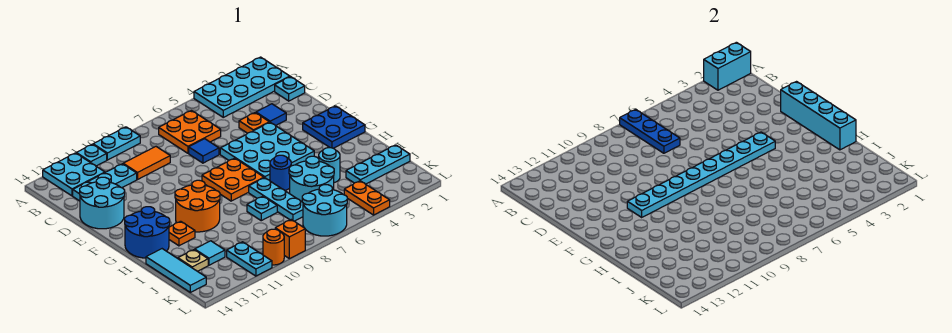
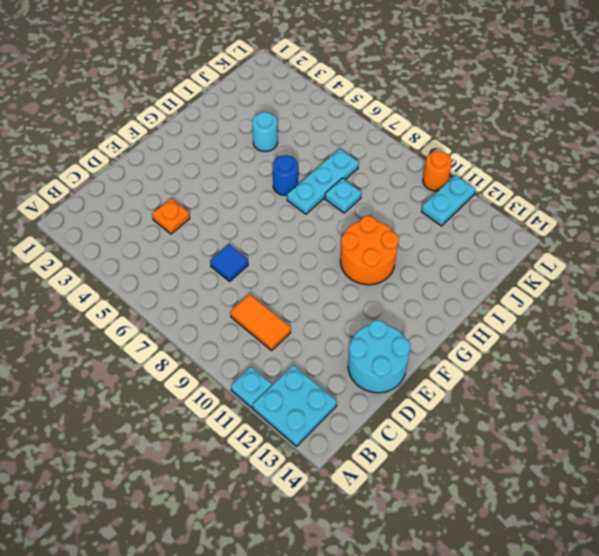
none -> cyan 2x4 plate [194,57,290,117]
none -> cyan 1x2 plate [93,127,140,160]
none -> orange 2x2 plate [159,111,221,153]
none -> cyan 1x1 plate [275,77,305,101]

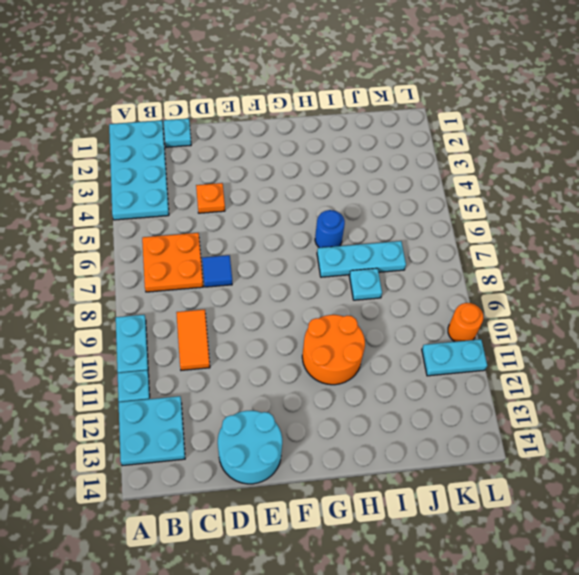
none -> cyan 1x3 plate [73,164,137,201]
none -> blue 1x1 tile [256,104,286,126]
none -> cyan 3x3 plate [220,122,314,181]
none -> blue 2x2 plate [303,106,365,148]

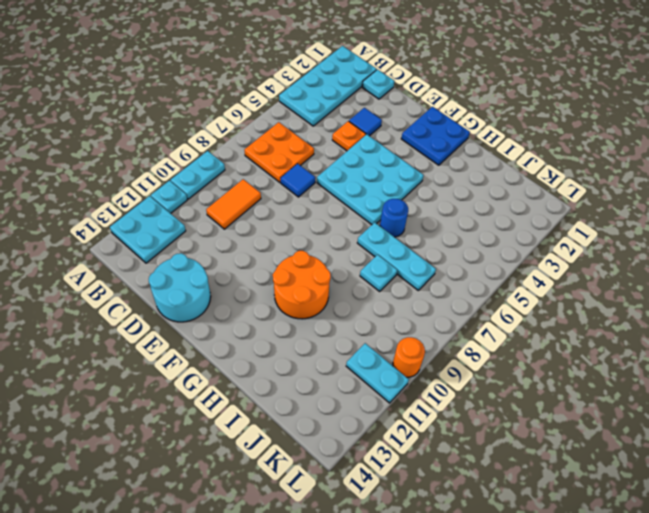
none -> cyan 1x3 plate [73,164,137,201]
none -> orange 2x2 plate [202,158,264,201]
none -> blue 2x2 round brick [125,207,170,258]
none -> orange 1x1 plate [169,221,195,246]

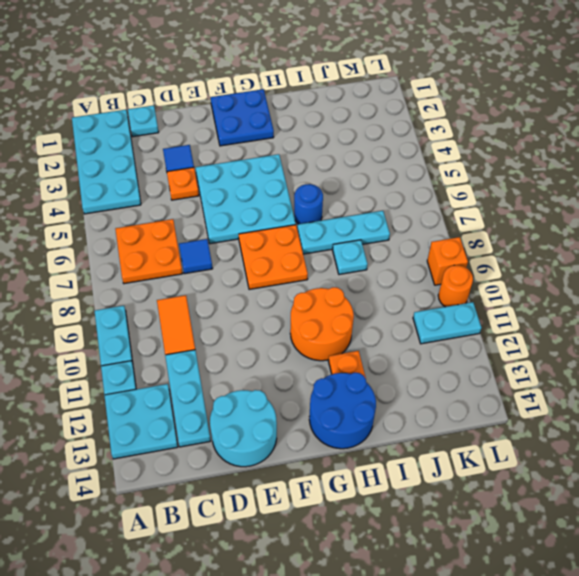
none -> cyan 1x1 round brick [319,148,340,183]
none -> cyan 2x2 round brick [289,156,334,202]
none -> cyan 1x3 tile [146,249,206,292]
none -> cyan 1x3 plate [346,145,410,184]

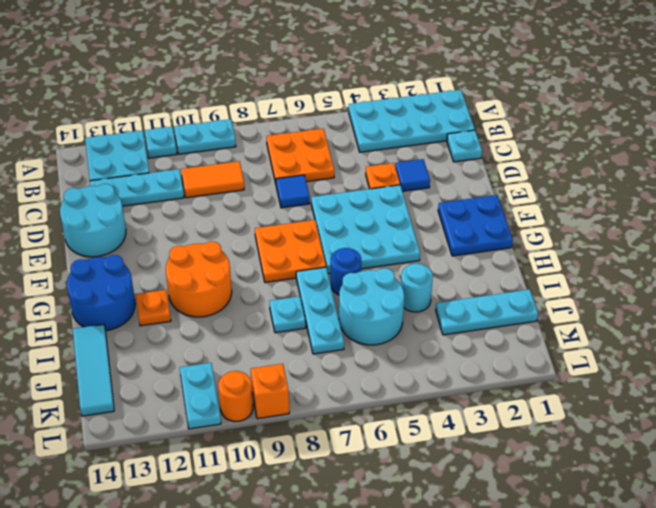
none -> cyan 1x1 tile [195,241,225,265]
none -> tan 1x1 plate [178,250,208,271]
none -> orange 1x2 plate [344,181,390,215]
none -> cyan 2x2 round brick [302,185,347,236]

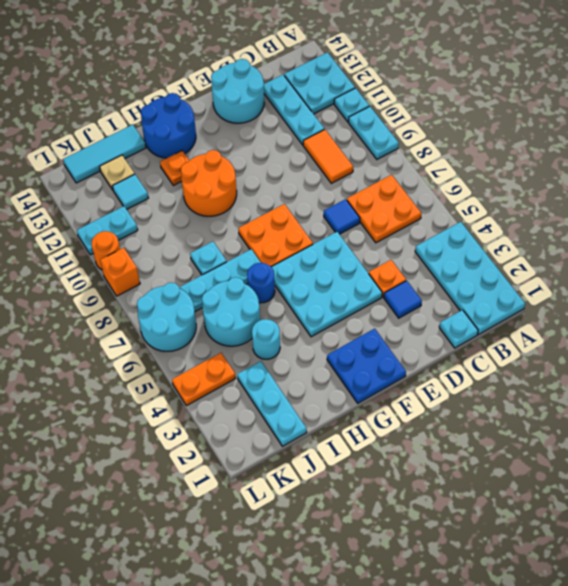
none -> cyan 1x2 brick [704,42,751,90]
none -> blue 1x3 plate [620,109,680,153]
none -> cyan 1x4 brick [781,82,856,150]
none -> cyan 1x8 plate [627,132,775,217]

